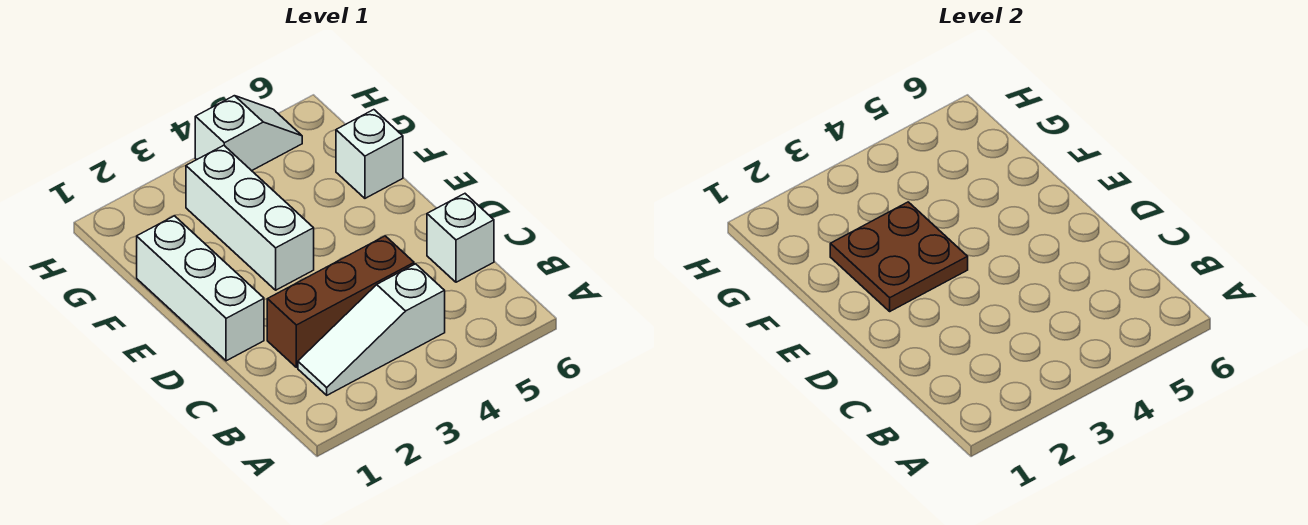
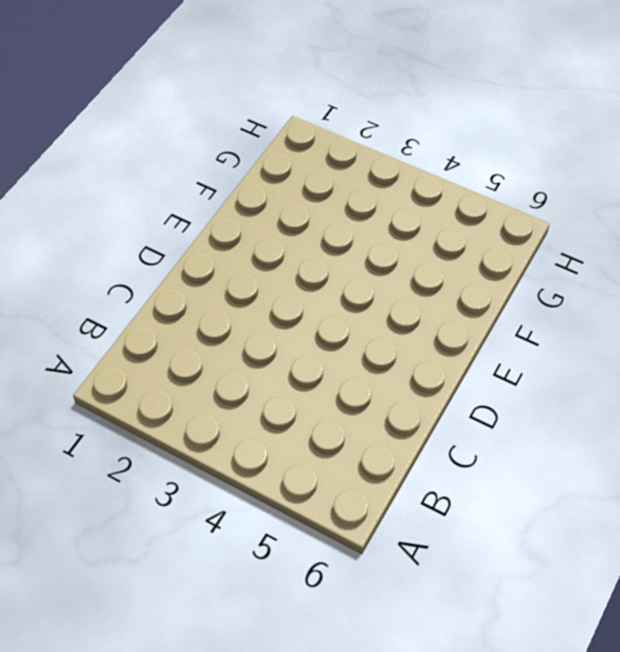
none -> white 1x3 slope [298,264,445,395]
none -> brown 1x3 brick [267,236,414,367]

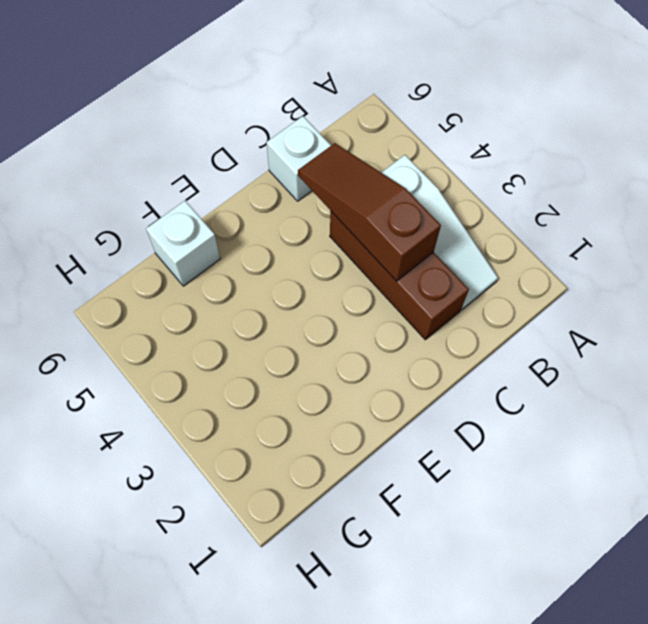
brown 1x3 slope [298,143,441,281] -> none
none -> white 1x3 brick [137,216,264,361]
none -> white 1x3 brick [186,145,314,290]

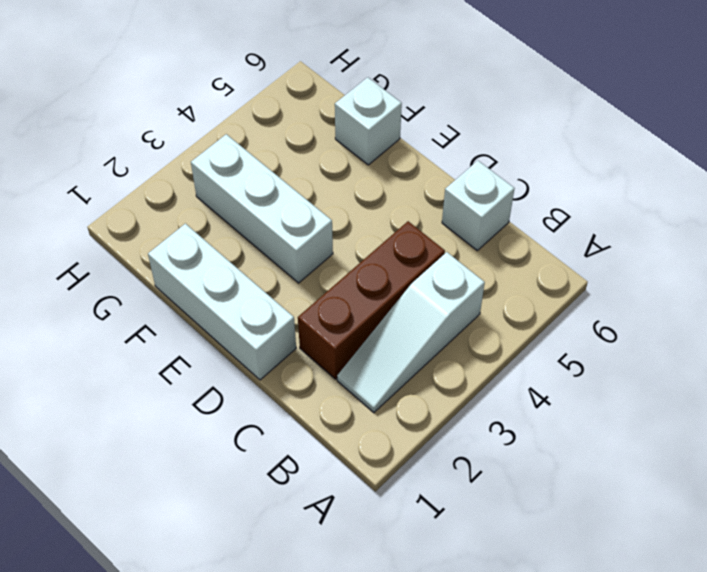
none -> white 1x2 slope [195,96,302,171]
none -> brown 2x2 plate [830,202,968,311]

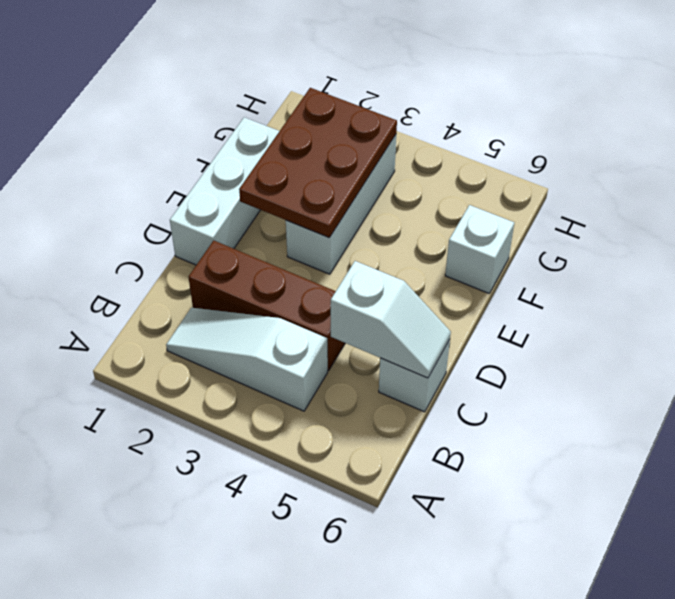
white 1x2 slope [331,261,451,378] -> white 1x2 slope moved to [195,96,302,171]
brown 2x3 plate [239,88,397,238] -> brown 2x2 plate [830,202,968,311]

